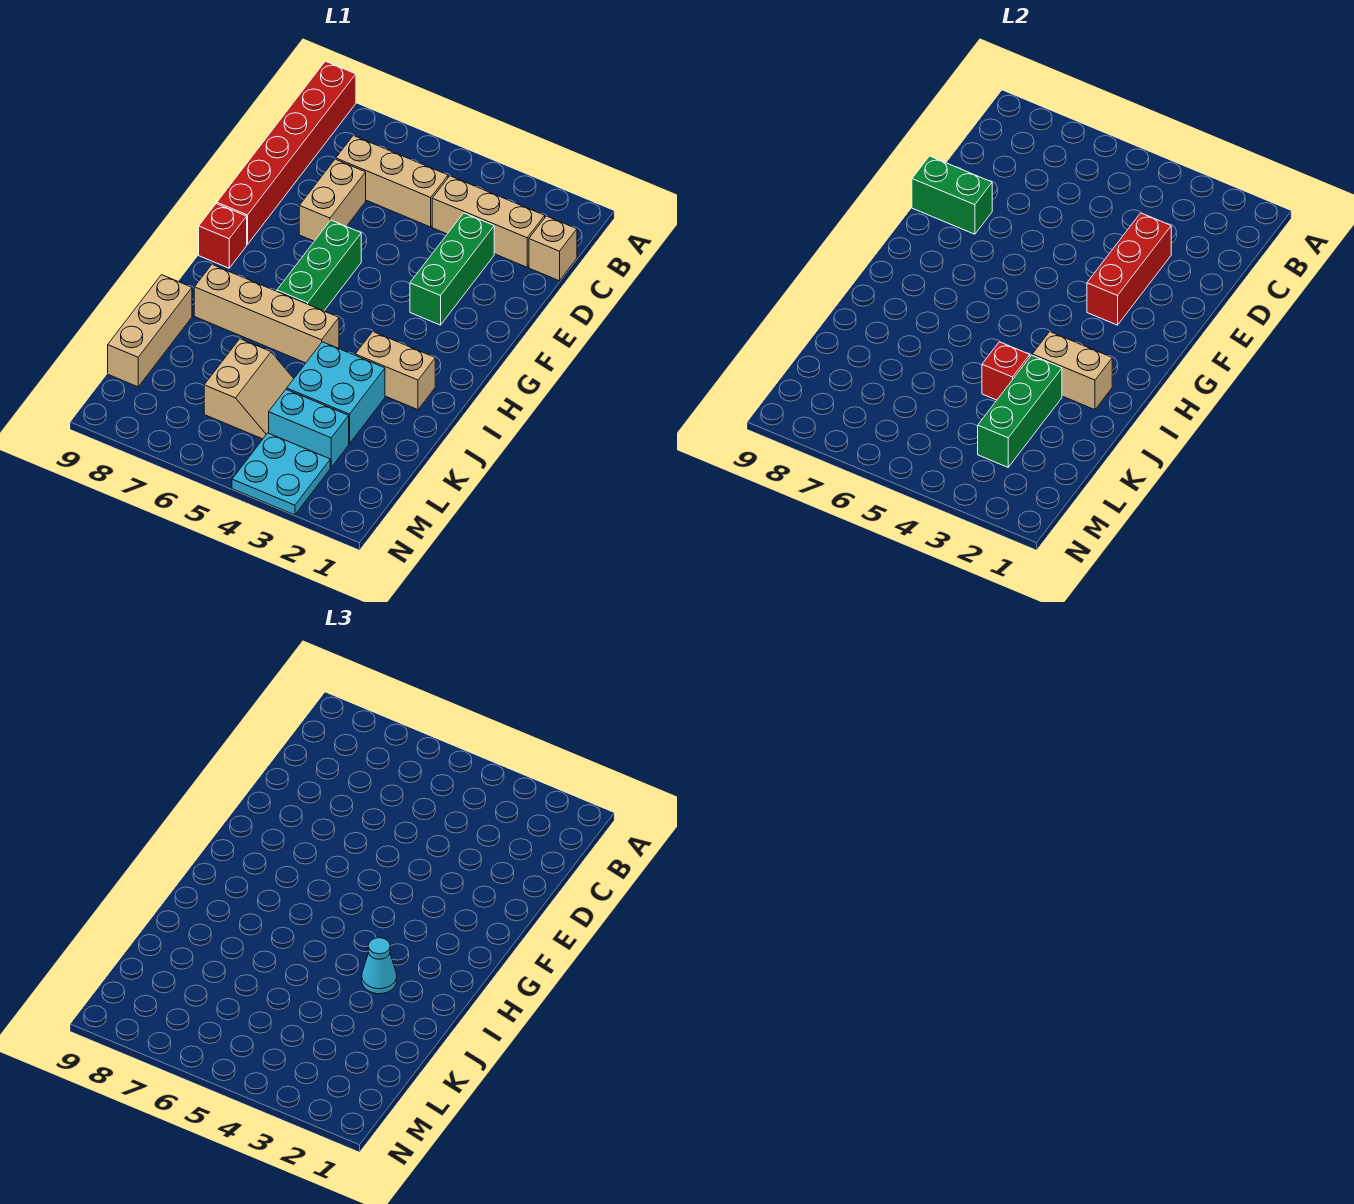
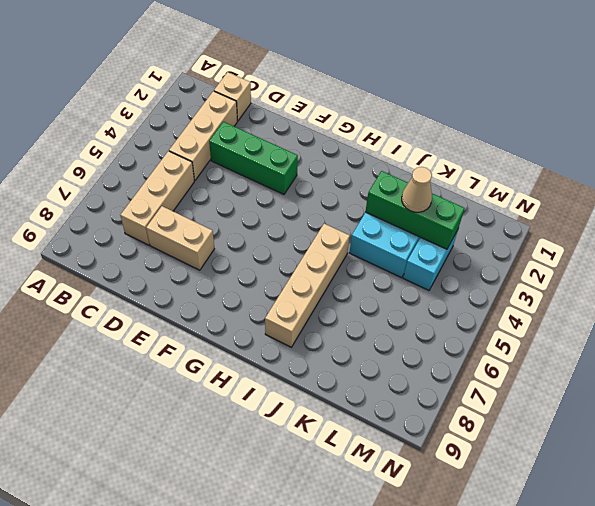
tan 1x1 cone [402,167,432,212] -> none
none -> red 1x6 brick [217,61,356,245]
none -> green 1x3 brick [277,220,361,311]
none -> red 1x1 brick [199,204,247,268]

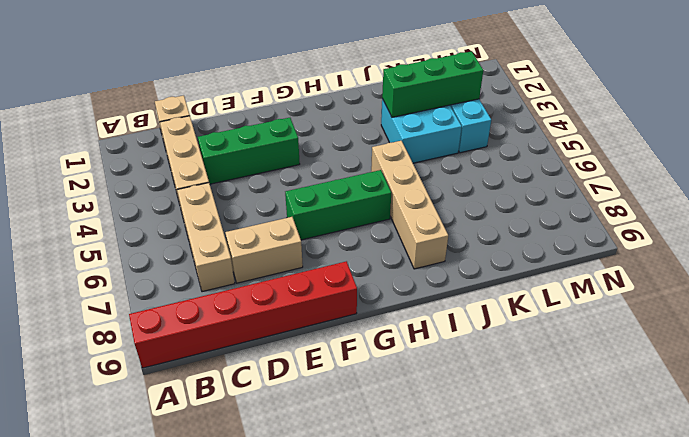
none -> red 1x1 brick [199,204,247,268]
none -> tan 1x2 brick [355,332,435,410]
none -> tan 1x3 brick [108,275,192,387]

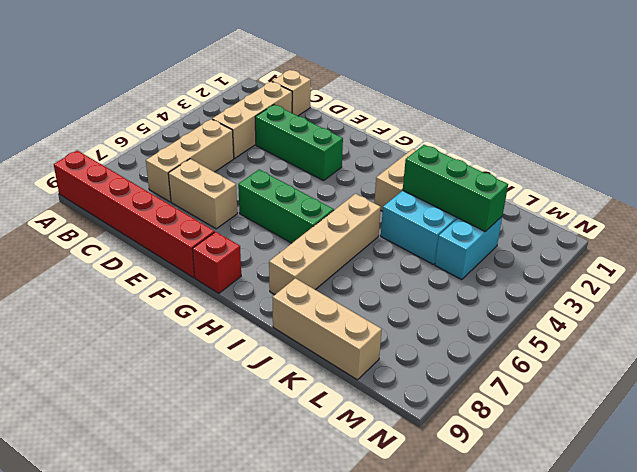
none -> tan 2x2 slope [204,339,294,439]
none -> cyan 2x2 plate [232,433,330,515]
none -> red 1x3 brick [1087,213,1171,325]

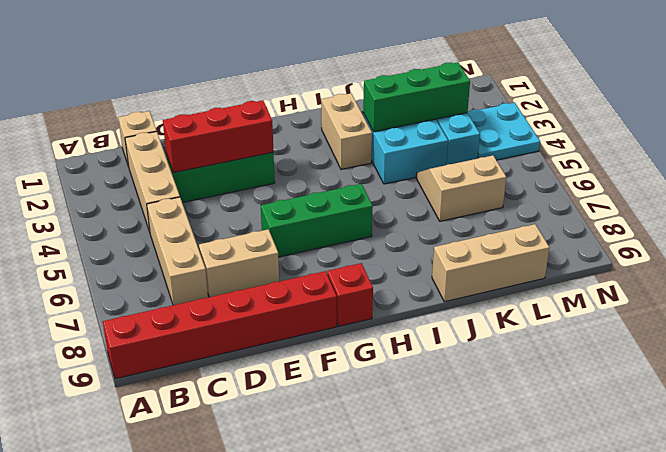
none -> tan 1x4 brick [194,264,339,363]
none -> green 1x2 brick [912,156,992,234]
none -> tan 1x2 brick [1032,332,1112,410]

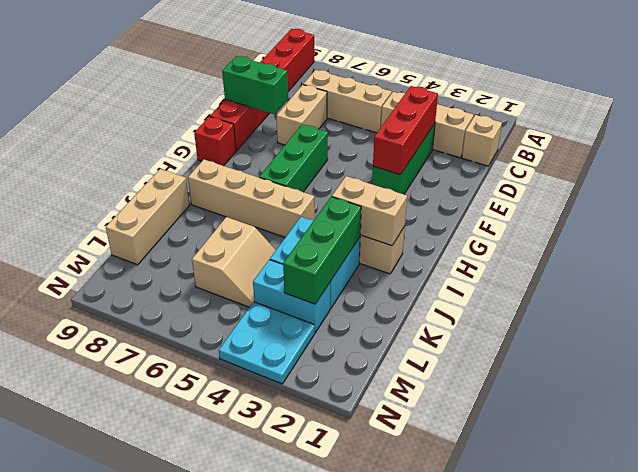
none -> red 1x1 brick [982,342,1030,400]
none -> cyan 1x1 cone [362,938,397,994]

